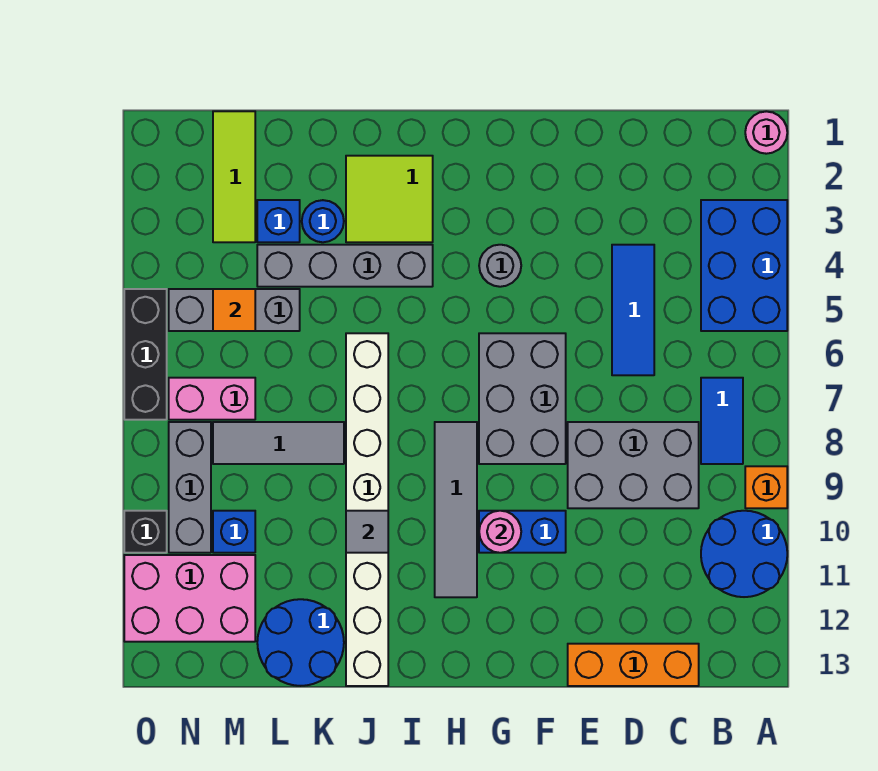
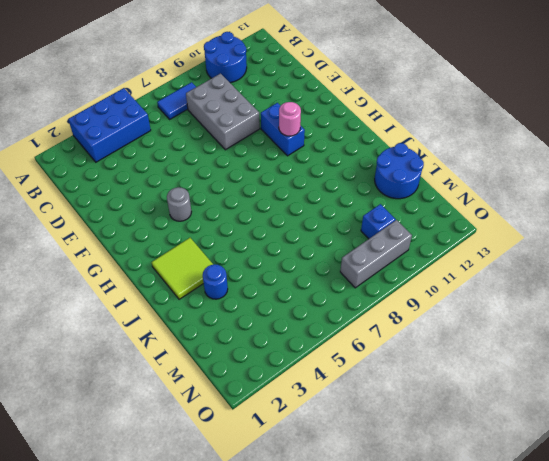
none -> pink 1x1 round brick [745,111,787,154]
none -> orange 1x1 brick [745,466,787,508]
none -> orange 1x3 brick [568,644,699,686]
none -> blue 1x3 tile [612,245,654,375]

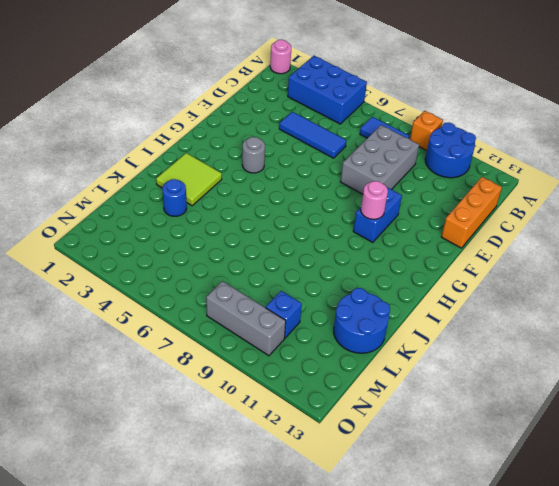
none -> grey 2x3 brick [479,333,566,464]
none -> grey 1x4 tile [435,422,477,597]
none -> grey 1x4 brick [257,245,433,287]
none -> white 1x8 brick [346,333,388,686]

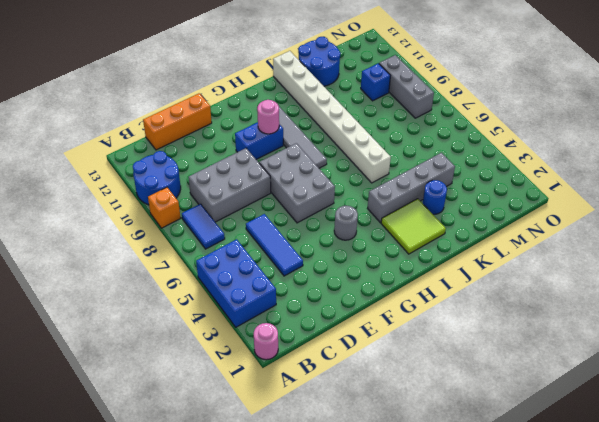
none -> grey 1x3 tile [213,422,344,464]
none -> blue 1x1 brick [257,200,300,242]
none -> grey 1x3 brick [169,289,300,331]
none -> lime 1x3 tile [213,111,255,242]

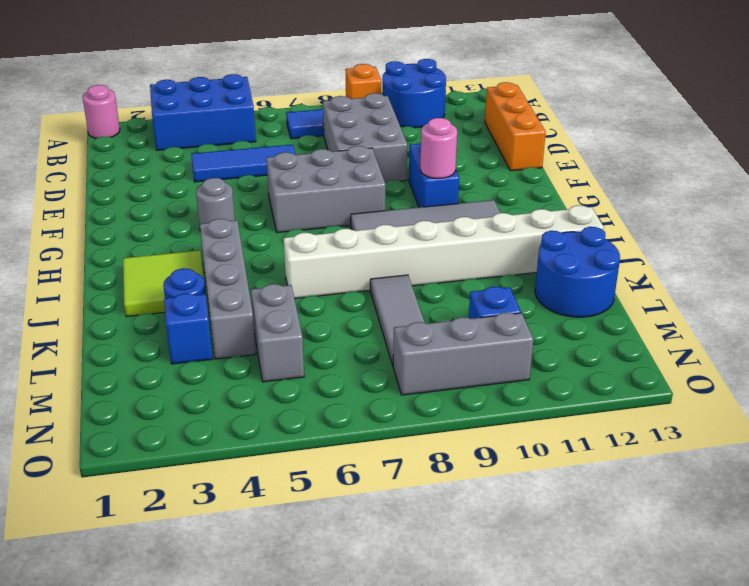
grey 1x2 brick [251,284,304,382] -> grey 1x3 brick [169,289,300,331]
none -> lime 1x3 tile [213,111,255,242]
none -> pink 1x2 brick [169,378,255,420]
none -> pink 2x3 brick [124,555,255,642]
none -> black 1x3 brick [124,289,167,420]

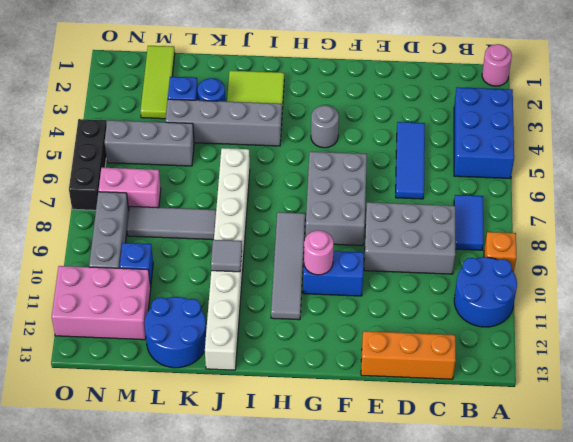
none -> black 1x1 brick [124,511,167,553]
none -> orange 1x1 tile [213,289,255,331]

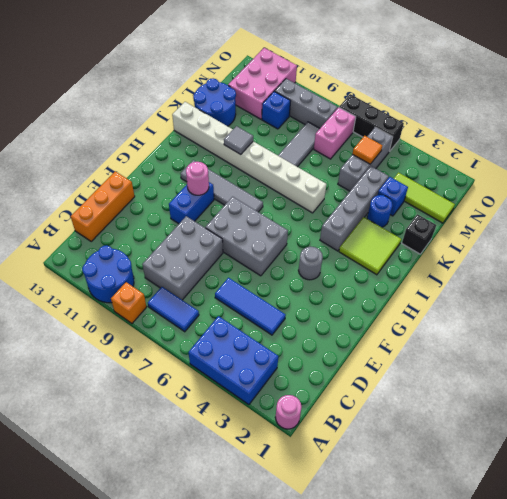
black 1x1 brick [402,214,436,254] -> black 1x1 brick moved to [124,511,167,553]

